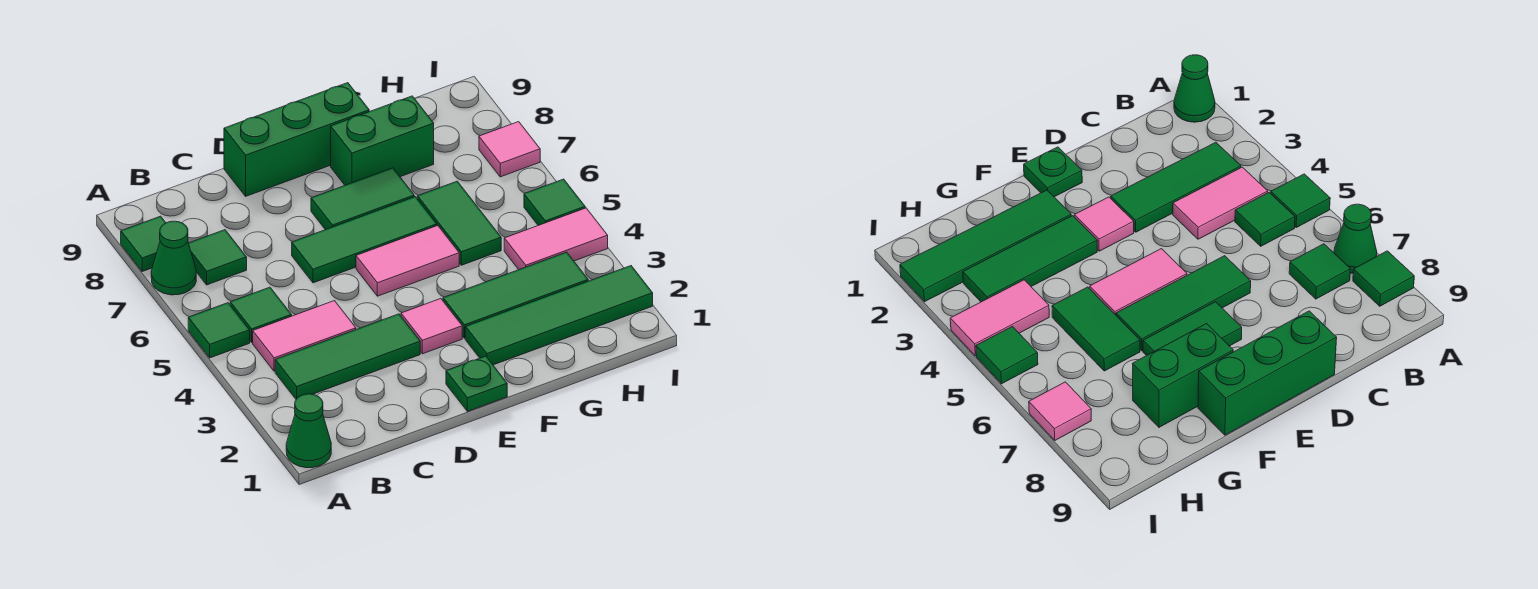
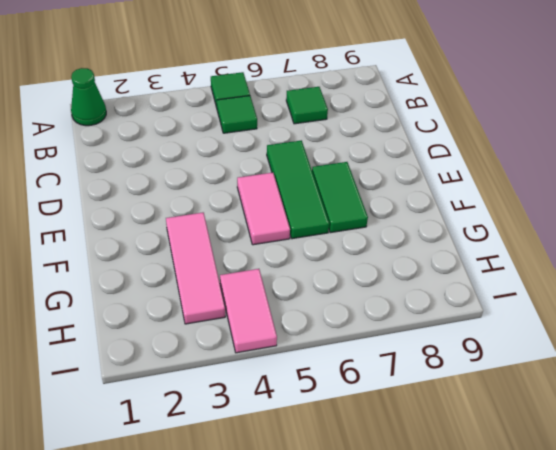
pink 1x3 tile [166,213,225,324] -> green 1x3 tile [443,252,588,338]
none -> green 1x1 cone [151,221,196,295]
none -> green 1x1 tile [121,216,166,271]
none -> green 1x3 tile [275,314,420,399]

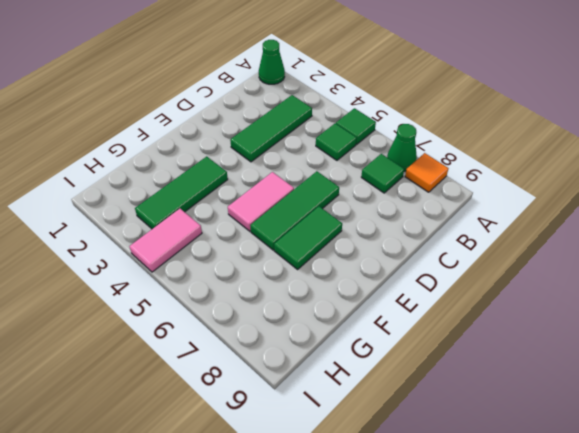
orange 1x1 tile [405,153,448,192] -> green 1x1 tile [121,216,166,271]
none -> pink 1x2 tile [253,301,356,371]
none -> green 1x3 brick [224,83,369,196]
none -> green 1x1 plate [446,356,507,411]

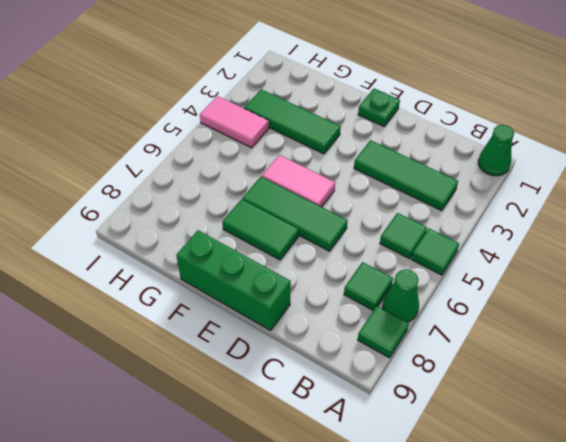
none -> pink 1x2 tile [253,301,356,371]
none -> pink 1x1 tile [401,299,462,354]
none -> green 1x4 tile [465,266,653,365]

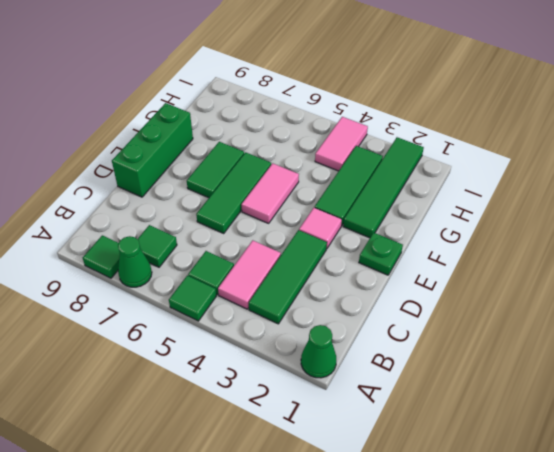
none -> green 1x2 brick [331,96,434,185]
none -> green 1x2 tile [417,181,501,265]
none -> green 1x1 tile [524,179,585,225]

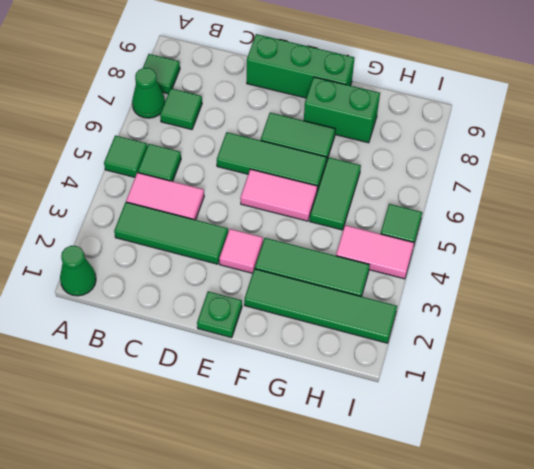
none -> pink 1x1 tile [479,122,540,177]

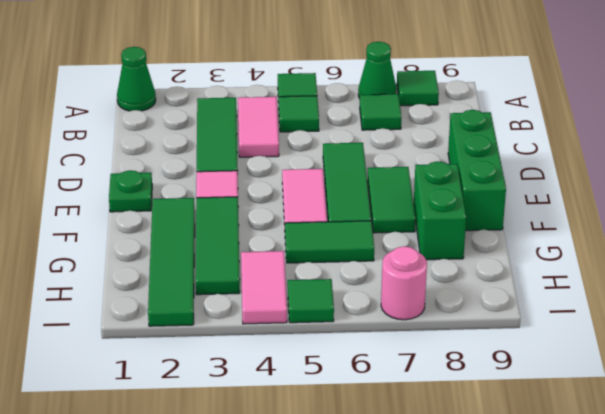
pink 1x1 round brick [381,246,427,320] -> pink 1x1 tile [479,122,540,177]

